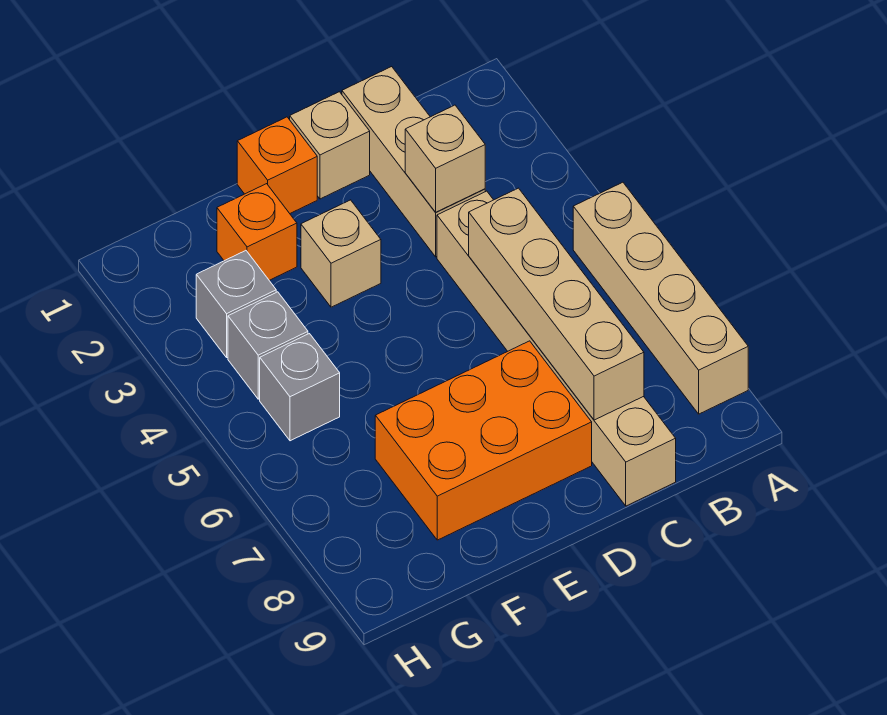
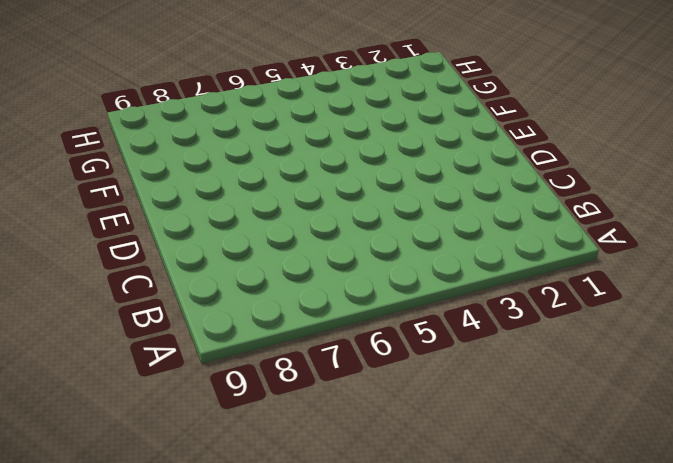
none -> tan 1x4 brick [573,182,748,414]
none -> tan 1x3 brick [342,67,485,257]
none -> tan 1x6 brick [437,191,676,506]

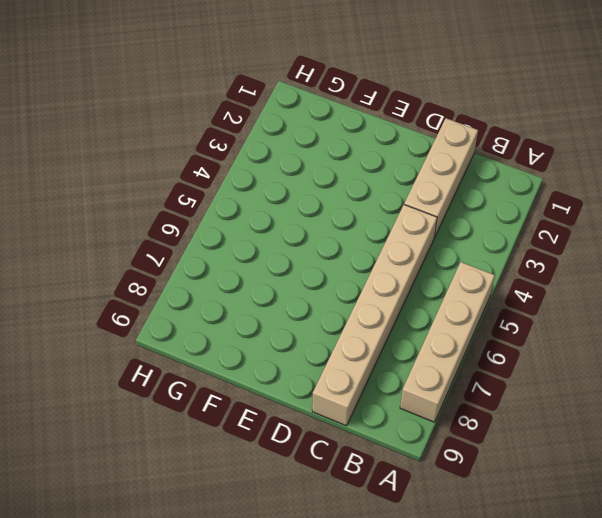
none -> tan 1x1 brick [290,92,370,199]
none -> orange 2x3 brick [375,341,592,540]
none -> orange 1x1 brick [237,117,317,213]

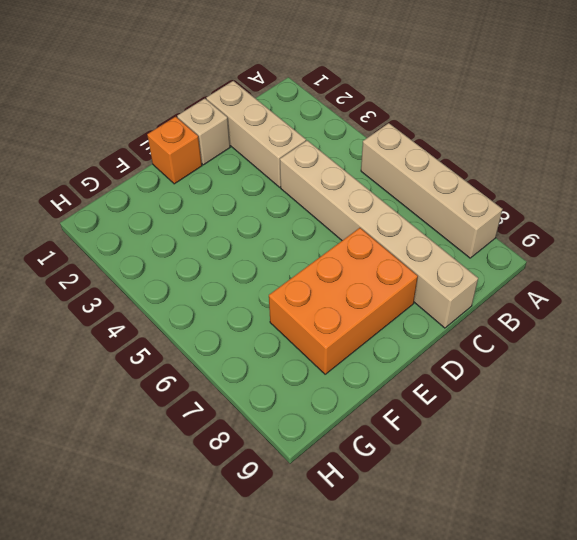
none -> tan 1x1 brick [301,200,381,307]
none -> orange 1x1 brick [217,184,297,280]
none -> grey 1x1 brick [196,251,276,357]

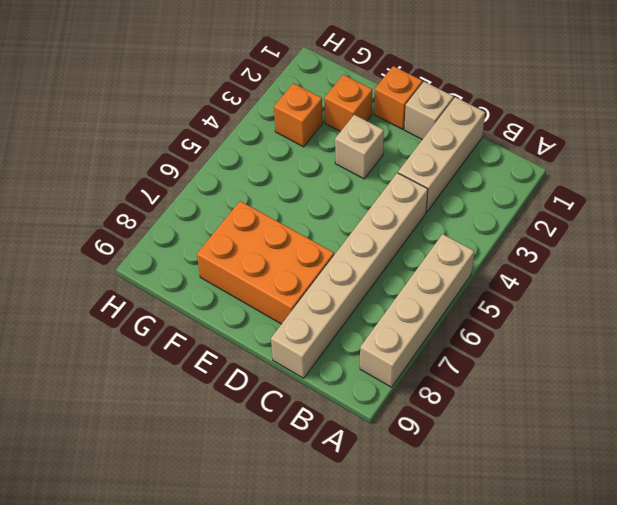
orange 1x1 brick [274,83,323,147] -> grey 1x1 brick [196,251,276,357]
none -> grey 1x1 brick [228,292,308,399]
none -> grey 1x1 brick [260,334,340,441]
none -> tan 1x1 brick [405,105,485,212]

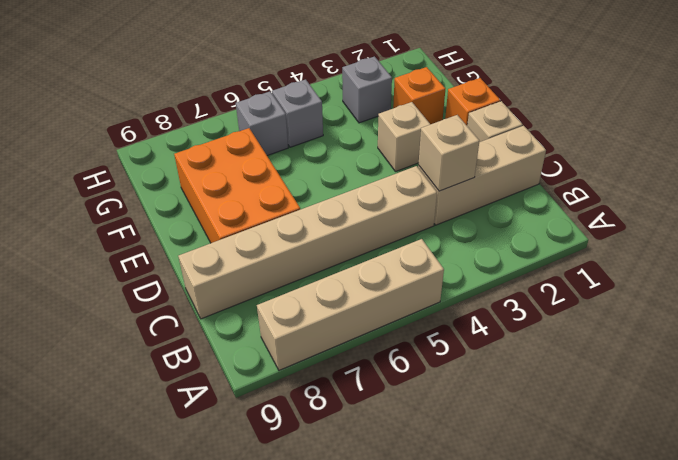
grey 1x1 brick [236,92,288,156] -> grey 1x1 brick moved to [228,292,308,399]
none -> tan 1x4 brick [469,188,644,420]

